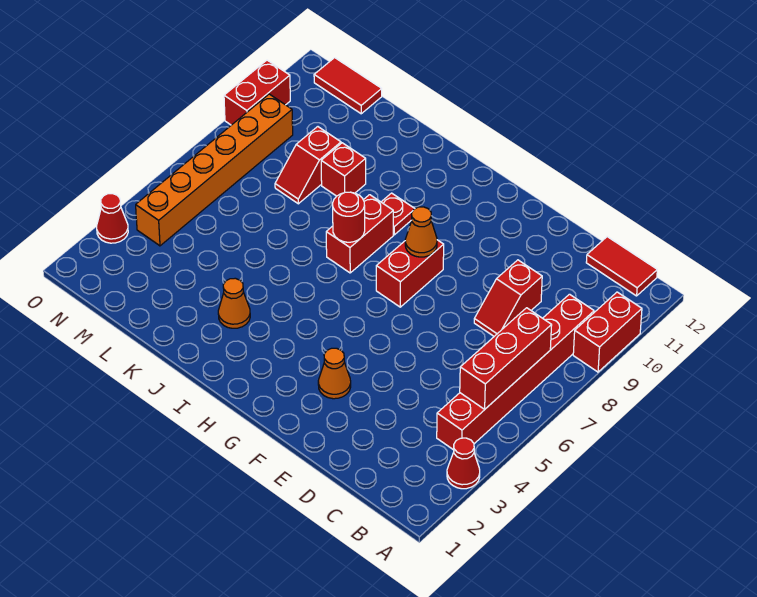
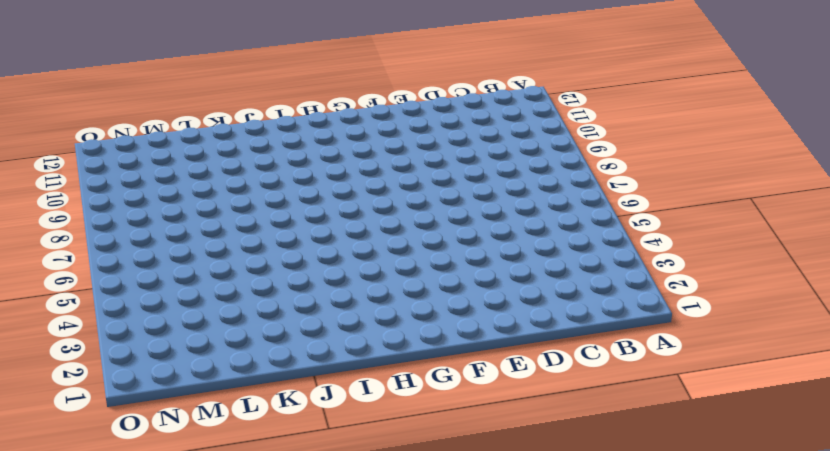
none -> red 1x1 cone [447,438,480,489]
none -> red 1x2 brick [573,292,642,372]
none -> red 1x6 brick [437,294,594,450]

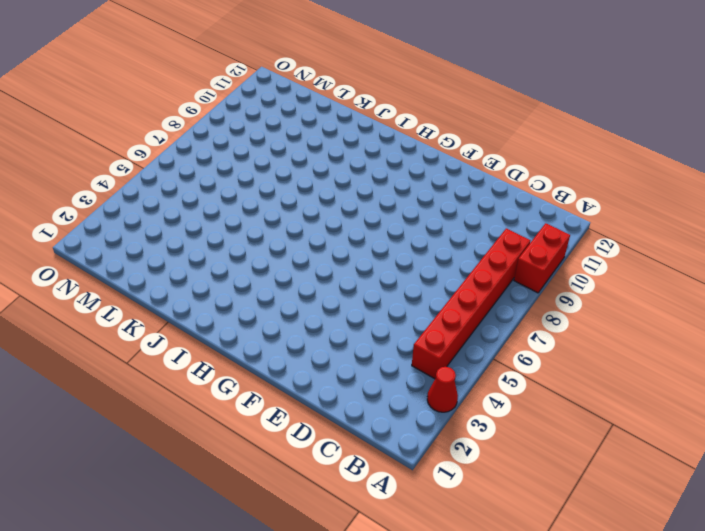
none -> red 1x2 tile [586,237,657,296]
none -> red 1x2 slope [474,260,542,336]
none -> orange 1x1 cone [318,348,351,399]

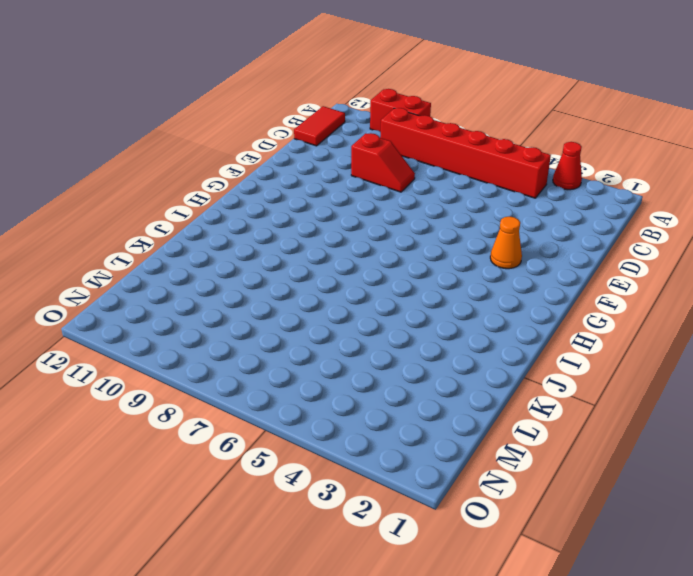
none -> red 1x2 brick [376,240,444,307]
none -> red 1x2 brick [326,195,393,273]
none -> red 1x1 plate [382,193,415,235]

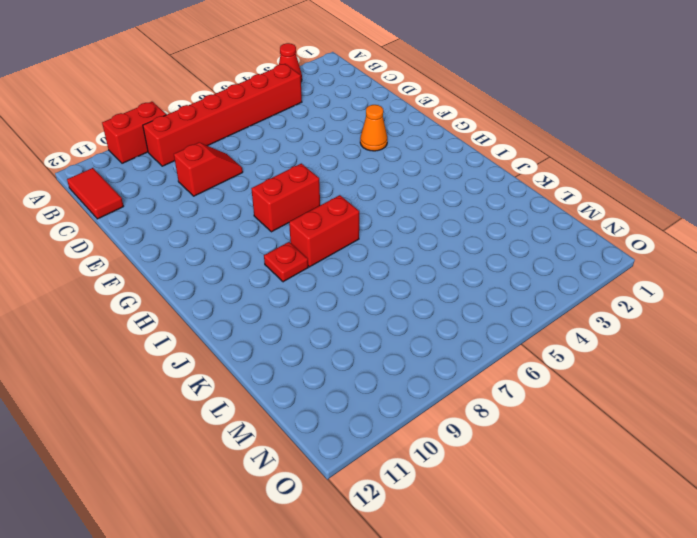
none -> orange 1x1 cone [218,278,250,328]
none -> red 1x1 brick [321,143,366,196]
none -> red 1x2 slope [275,127,341,204]

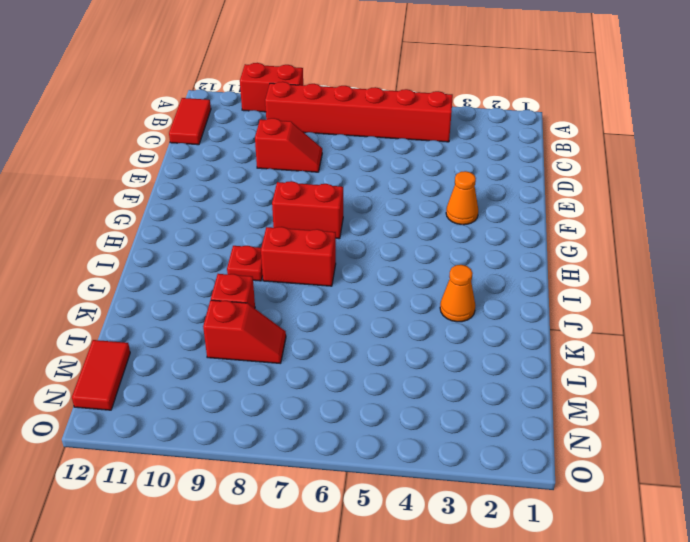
none -> red 1x1 cone [447,438,480,489]
none -> orange 1x6 brick [136,94,293,246]
none -> red 1x1 cone [97,194,128,243]

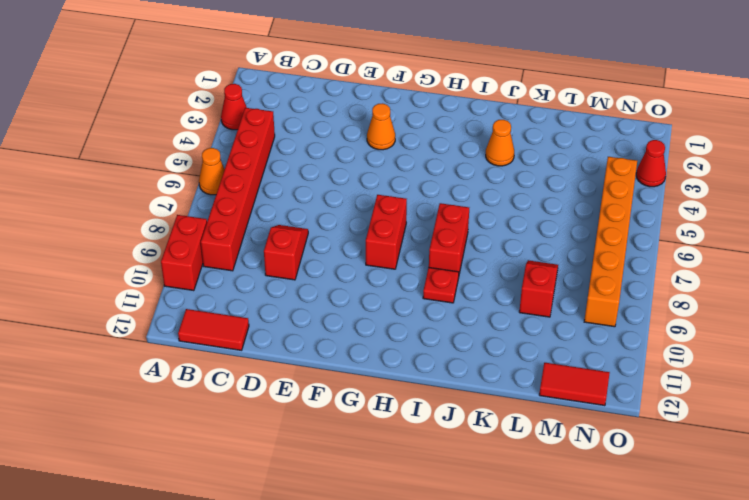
orange 1x1 cone [199,148,225,195] -> orange 1x1 cone moved to [405,207,437,257]
none -> red 1x1 brick [321,143,366,196]
none -> red 1x2 brick [224,60,290,125]
none -> red 1x3 brick [460,308,552,409]

